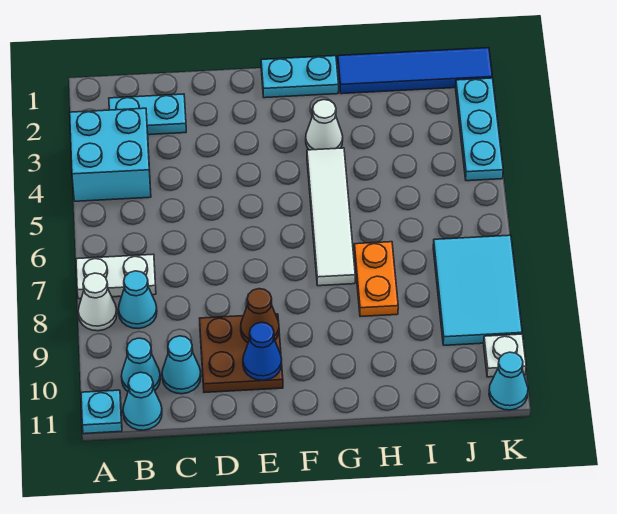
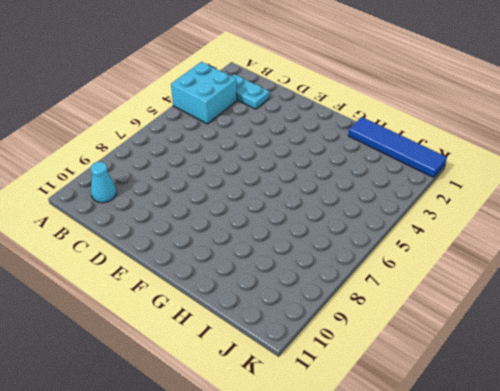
none -> white 1x2 plate [76,254,156,299]
none -> white 1x1 cone [78,273,117,331]
none -> cyan 1x1 plate [81,390,122,434]

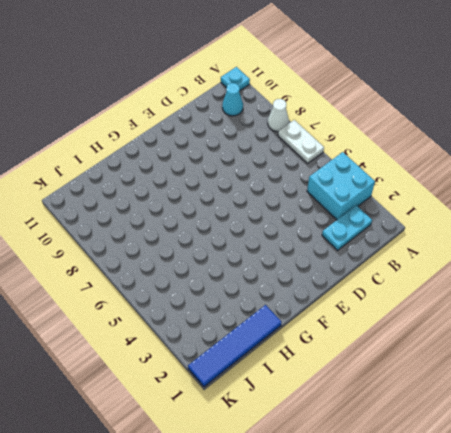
white 1x2 plate [278,120,324,163] -> white 1x2 plate turned to [76,254,156,299]
none -> cyan 1x1 cone [118,271,157,329]
none -> cyan 1x1 cone [123,372,162,430]
none -> cyan 1x1 cone [162,336,201,394]

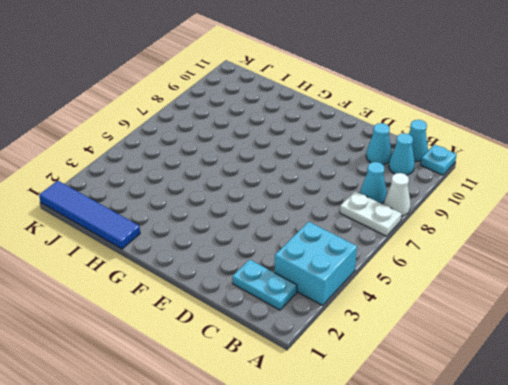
none -> brown 2x2 plate [200,314,283,393]
none -> cyan 1x2 plate [261,56,339,98]
none -> white 1x1 cone [306,100,343,150]

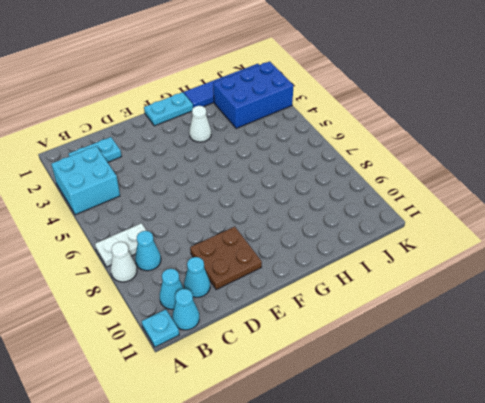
blue 2x3 brick [213,61,294,128] -> cyan 1x3 plate [456,78,503,181]
none -> white 1x4 tile [307,148,355,286]
none -> orange 1x2 plate [354,242,398,317]
none -> cyan 2x3 tile [433,235,522,345]

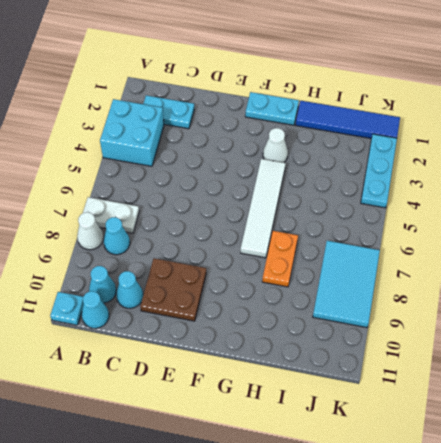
none -> white 1x1 plate [484,334,526,377]
none -> cyan 1x1 cone [489,352,528,410]
none -> brown 1x1 cone [241,289,279,343]

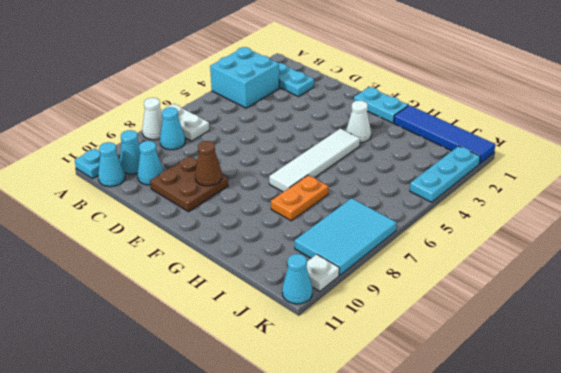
none -> blue 1x1 cone [243,322,282,380]

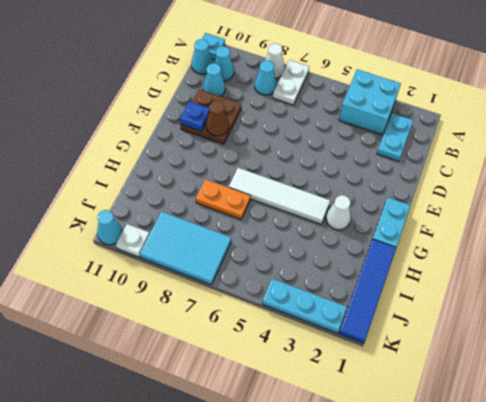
blue 1x1 plate [180,101,210,131] -> blue 1x1 cone [243,322,282,380]

